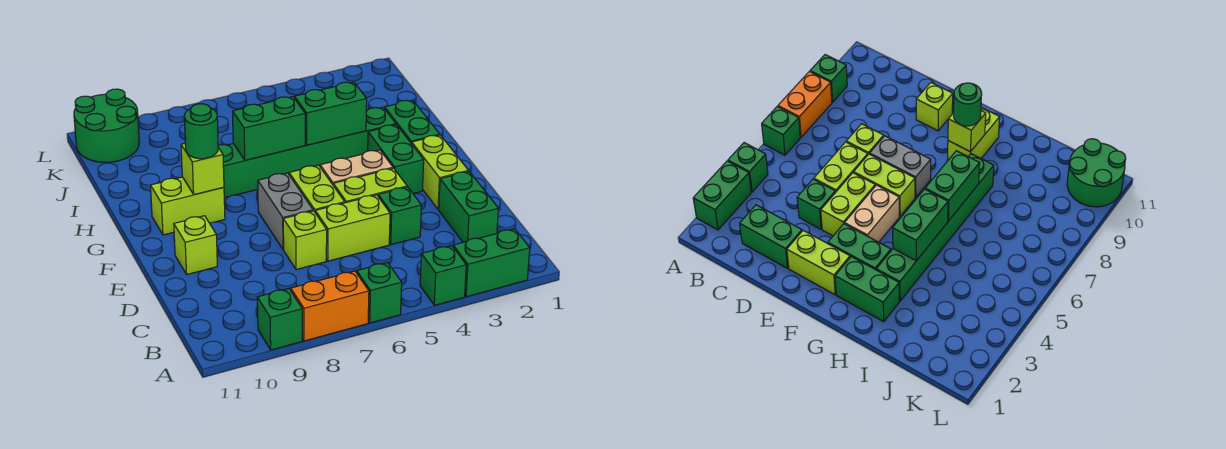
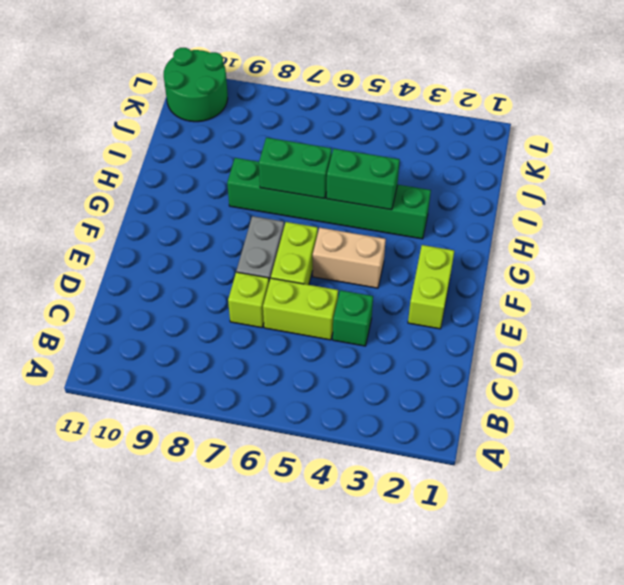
none -> green 1x2 brick [453,229,530,297]
none -> green 1x1 brick [420,245,466,305]
none -> green 1x1 brick [357,263,402,323]

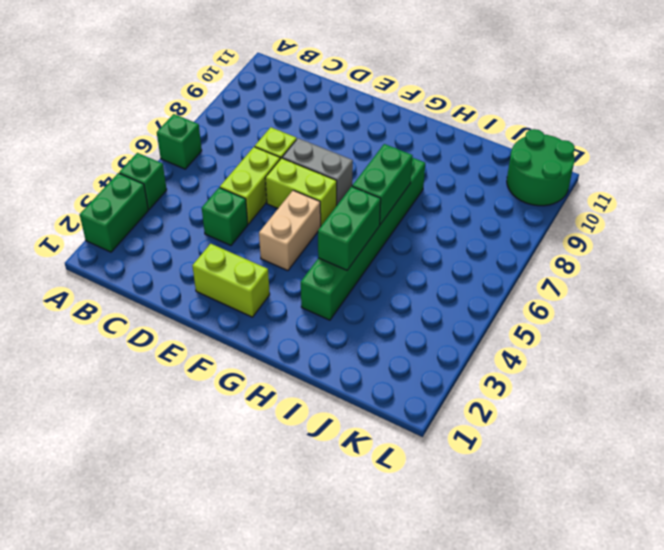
none -> orange 1x2 brick [291,271,369,341]
none -> green 1x1 brick [257,289,302,350]
none -> green 1x2 brick [439,171,498,242]

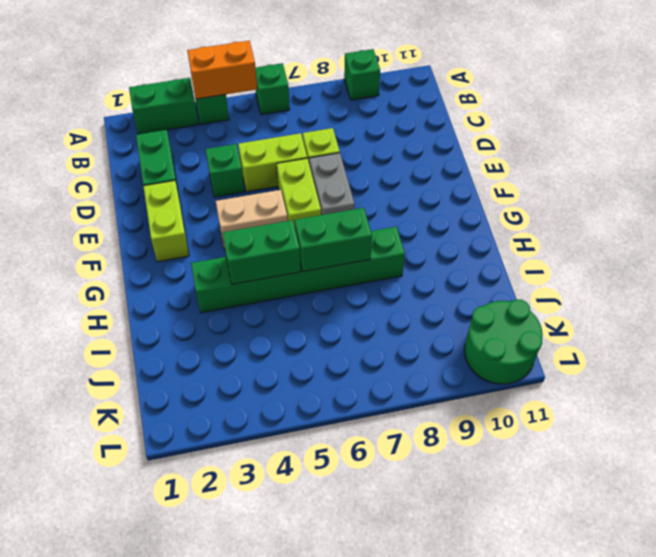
orange 1x2 brick [187,41,257,99] -> orange 1x2 brick moved to [291,271,369,341]
none -> lime 1x2 brick [333,168,407,203]
none -> lime 1x1 brick [174,216,217,274]
none -> green 1x2 brick [368,125,424,194]

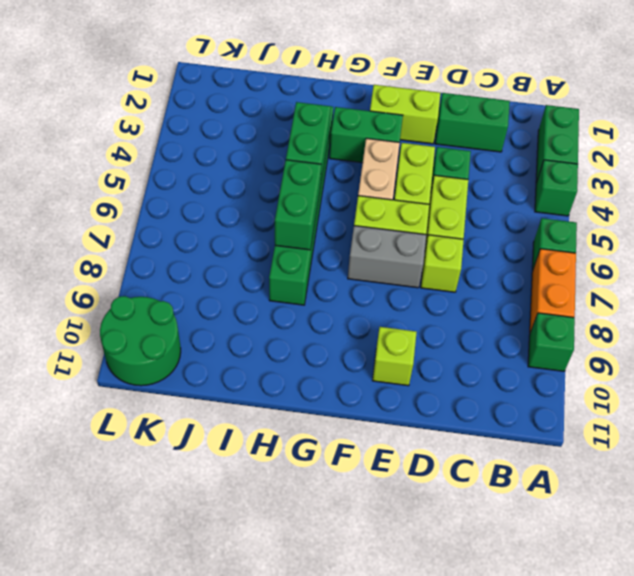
none -> green 1x2 brick [385,100,440,144]
none -> lime 1x2 brick [151,177,225,235]
none -> lime 1x1 brick [181,143,224,195]

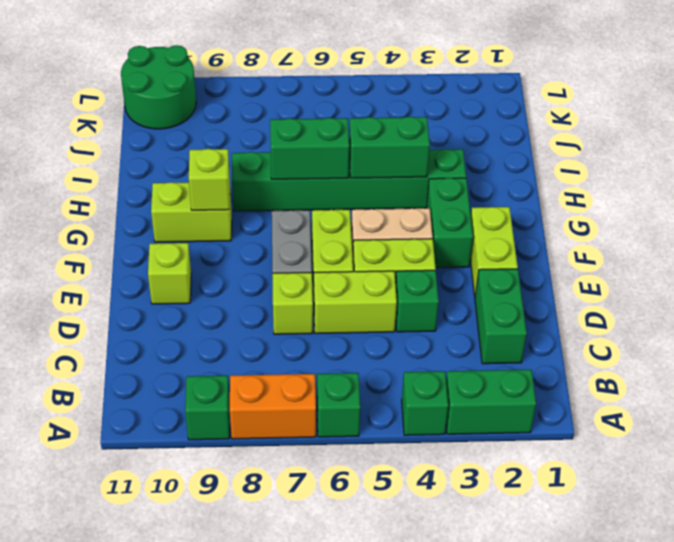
none -> green 1x2 brick [385,100,440,144]
none -> green 1x1 round brick [184,104,218,159]

